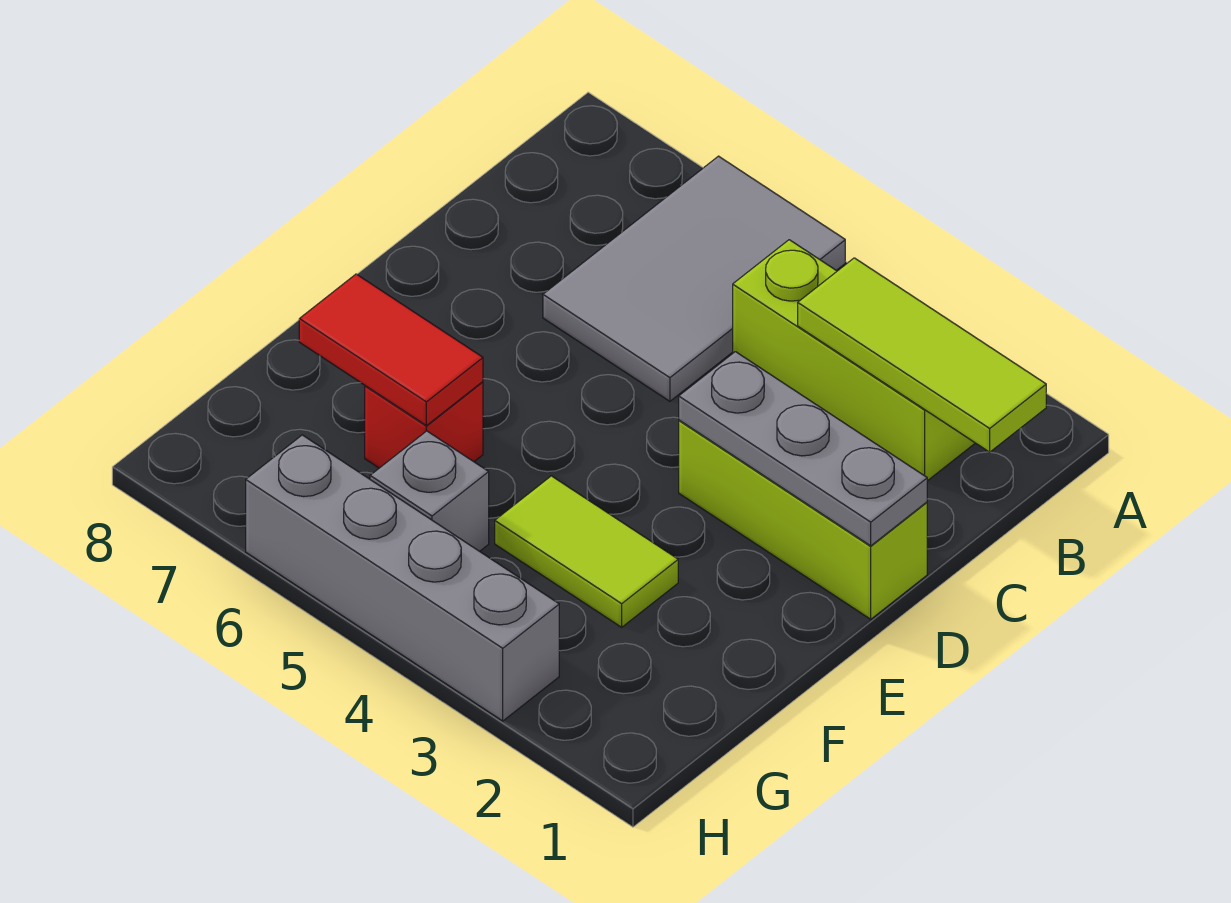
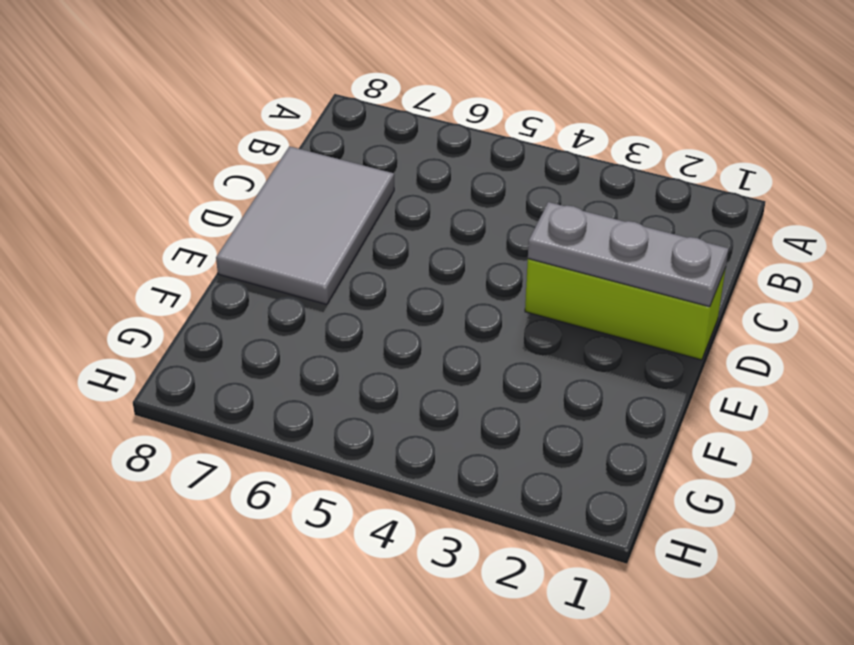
grey 2x3 tile [216,146,394,304] -> grey 2x3 tile moved to [543,156,845,401]
none -> lime 1x3 brick [733,240,975,481]
none -> lime 1x2 tile [495,476,678,627]

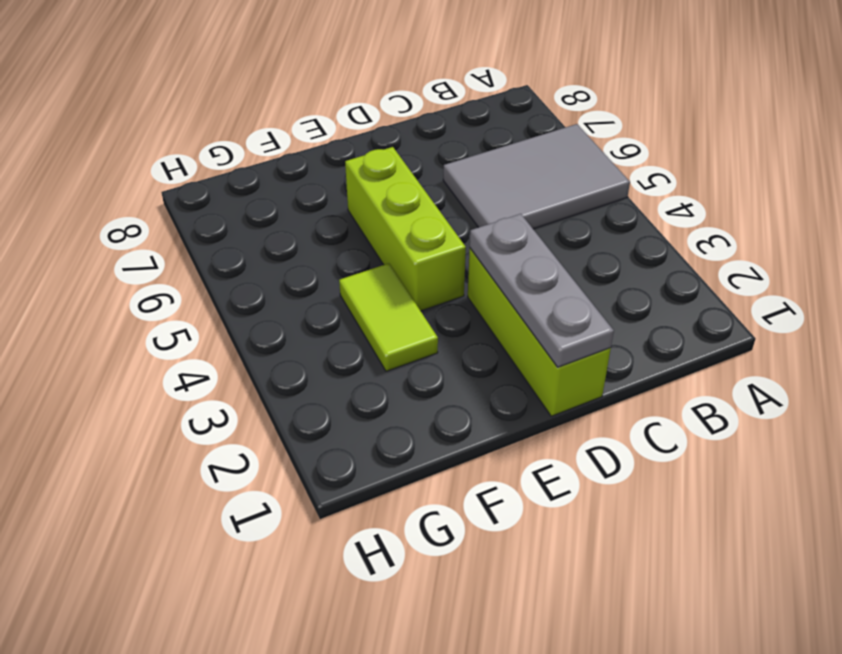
lime 1x3 brick [345,147,466,311] -> lime 1x3 brick moved to [733,240,975,481]
none -> red 1x1 brick [365,382,483,468]
none -> grey 1x1 brick [370,431,489,551]

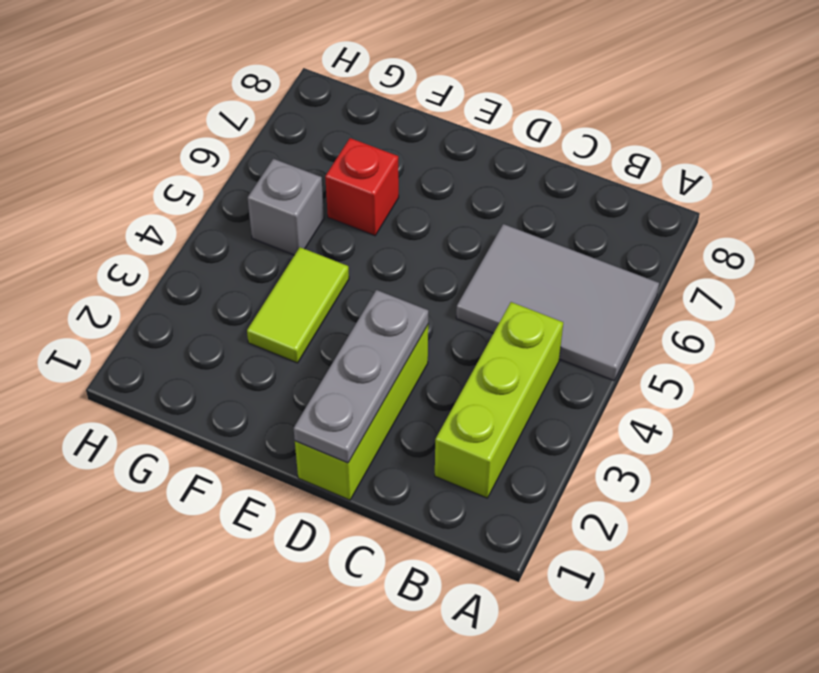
none -> grey 1x4 brick [246,435,559,721]
none -> lime 1x3 tile [798,258,1046,452]

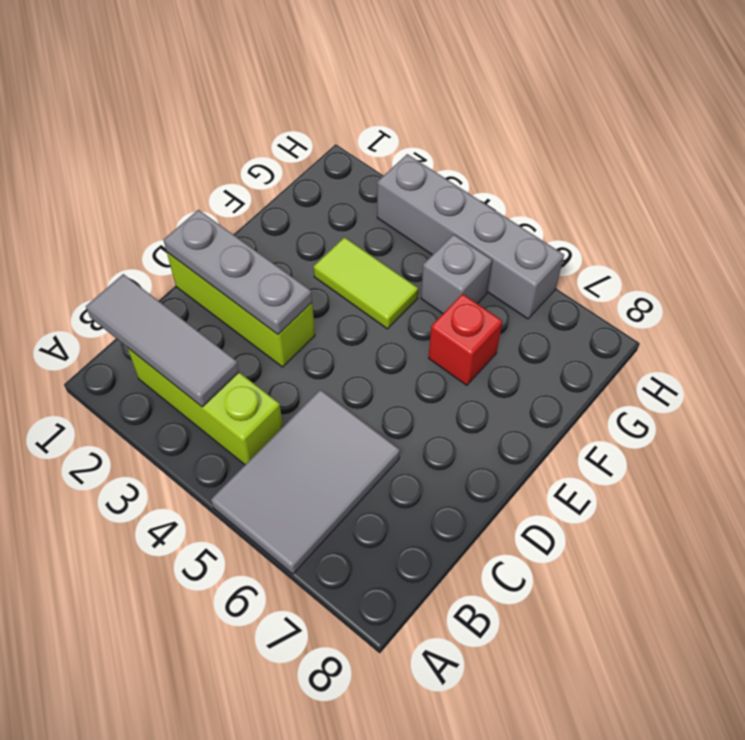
grey 1x3 tile [86,274,239,407] -> lime 1x3 tile [798,258,1046,452]
none -> red 1x2 tile [299,274,483,426]

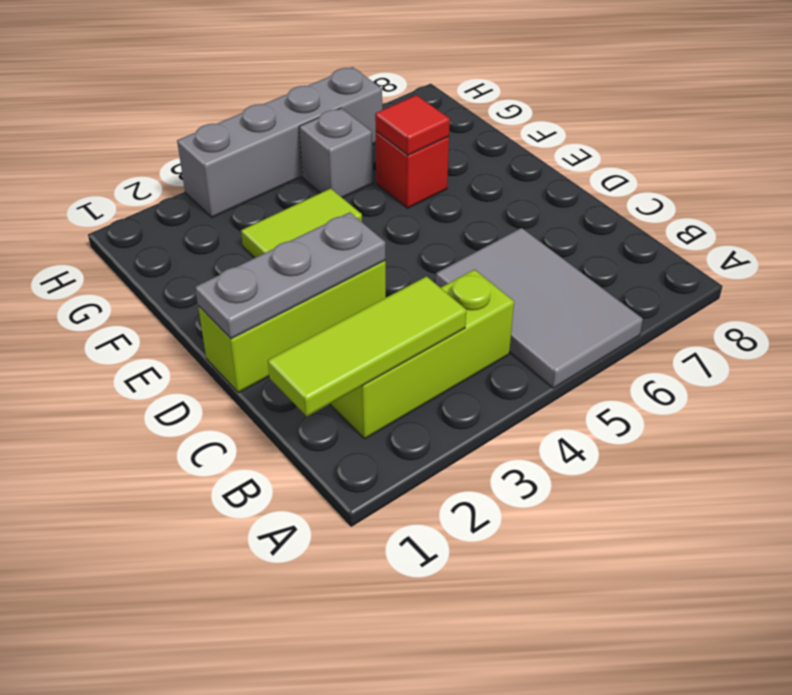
red 1x1 tile [375,95,450,155] -> red 1x2 tile [299,274,483,426]

